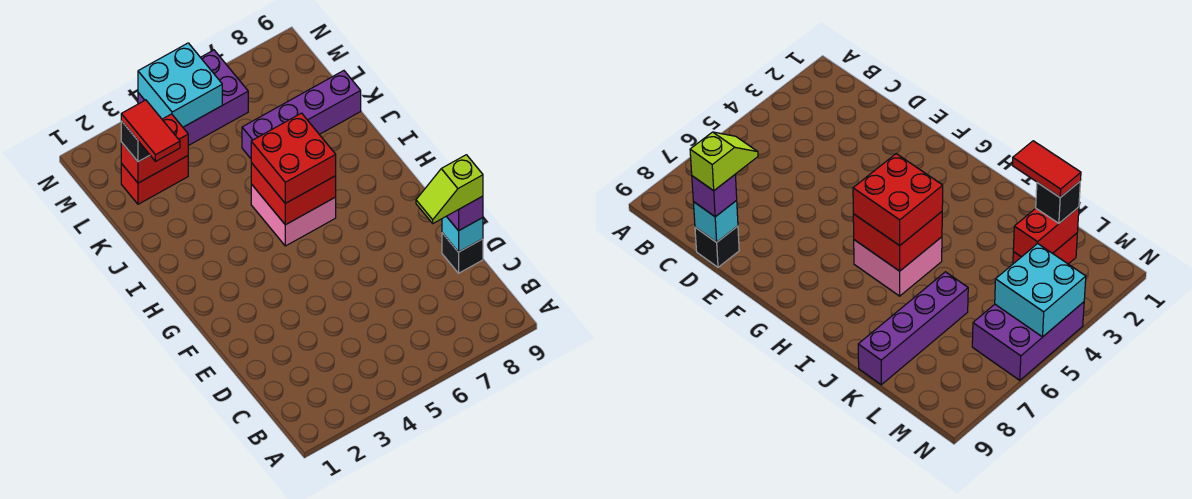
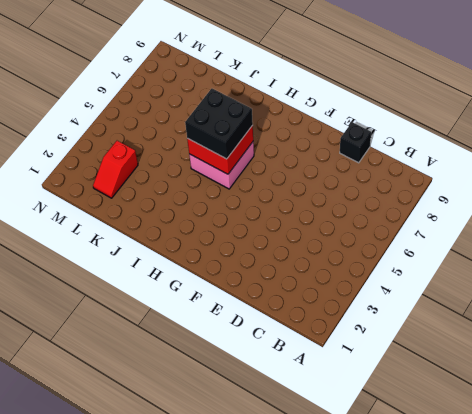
black 2x2 brick [185,89,253,159] -> red 2x2 brick [251,113,336,203]
red 1x2 slope [93,141,138,198] -> red 1x2 brick [121,156,188,204]
none -> purple 1x4 brick [242,71,361,158]
none -> purple 2x3 brick [138,50,248,146]
none -> cyan 1x1 brick [442,216,483,252]

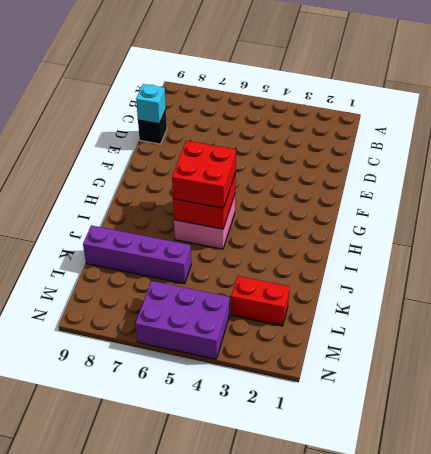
none -> red 1x2 brick [121,114,188,183]
none -> cyan 2x2 brick [138,43,222,127]
none -> purple 1x1 brick [447,196,483,231]

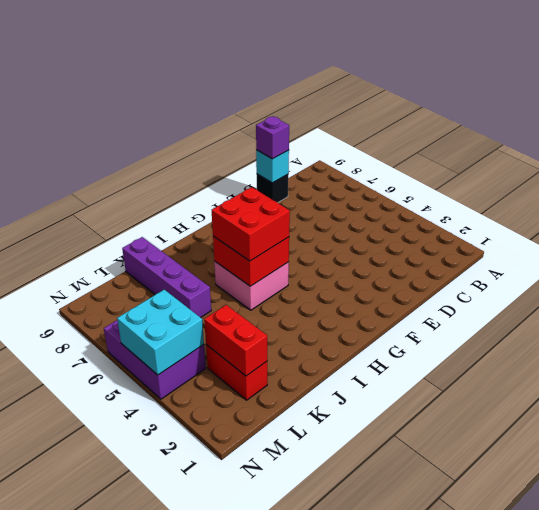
none -> black 1x1 brick [121,121,150,162]
none -> lime 1x2 slope [416,155,483,223]
none -> red 1x2 tile [121,100,180,162]

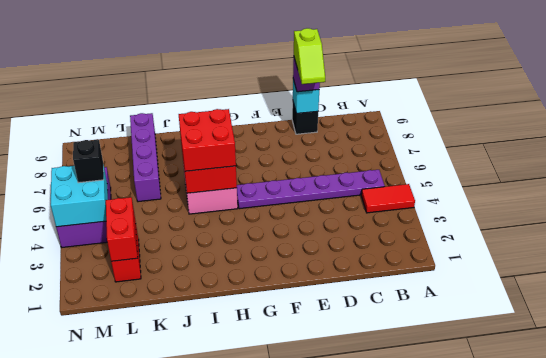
red 1x2 tile [361,184,415,213] -> red 1x2 tile moved to [121,100,180,162]
purple 1x6 plate [237,170,385,209] -> none
black 1x1 brick [73,140,104,183] -> black 1x1 brick moved to [121,121,150,162]

